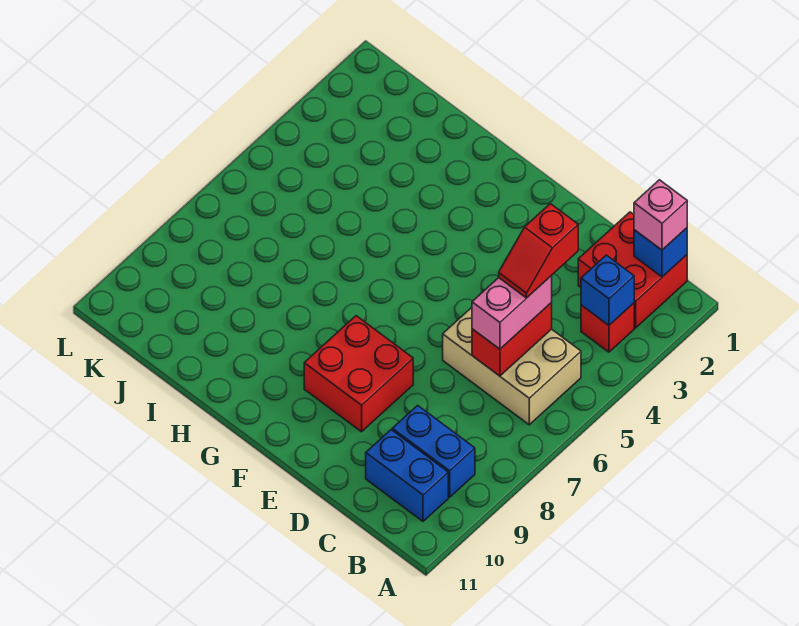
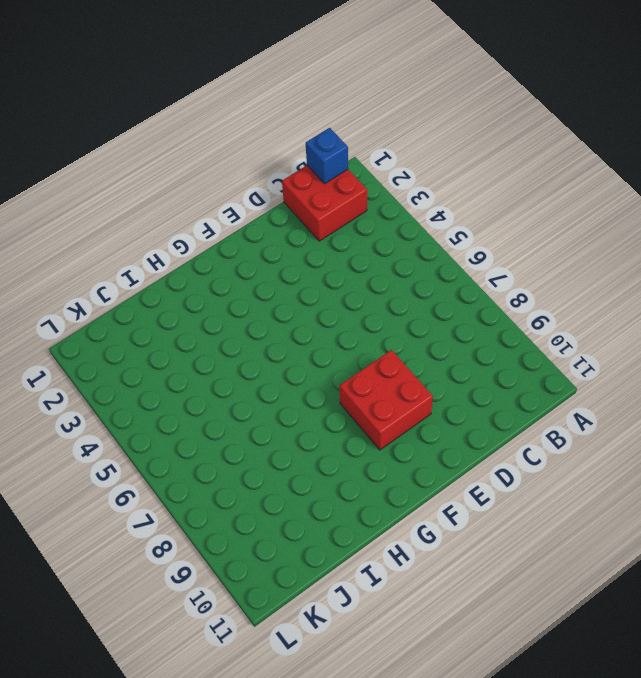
none -> red 1x1 brick [581,303,634,352]
none -> tan 2x3 brick [443,307,581,425]
none -> blue 1x2 brick [392,405,475,497]

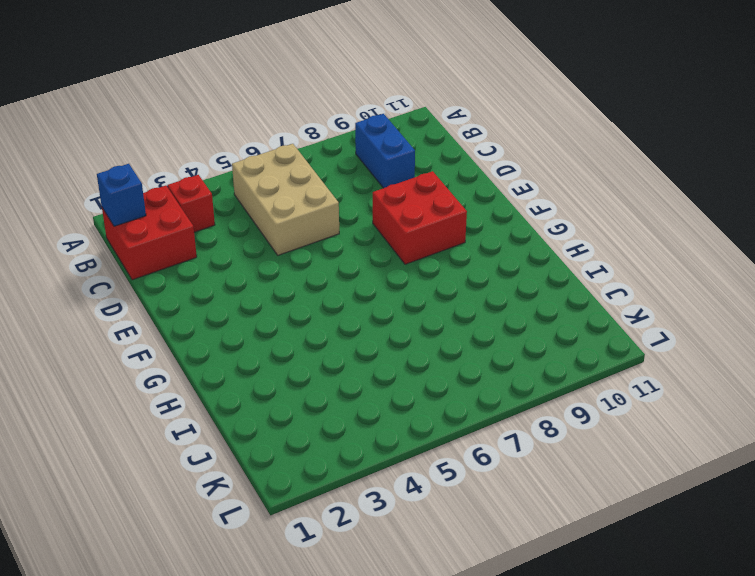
none -> blue 1x2 brick [366,430,448,521]
none -> blue 1x1 brick [581,255,634,325]
none -> red 1x2 brick [472,303,552,376]

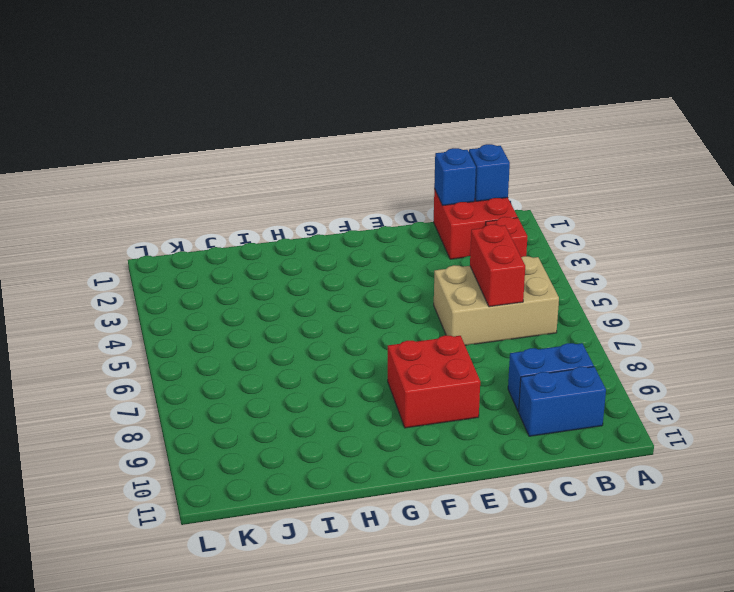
blue 1x1 brick [434,148,476,206] -> blue 1x1 brick moved to [581,255,634,325]
none -> pink 1x1 brick [634,180,687,250]
none -> pink 1x2 brick [472,276,552,349]
none -> red 1x2 slope [499,204,578,298]

